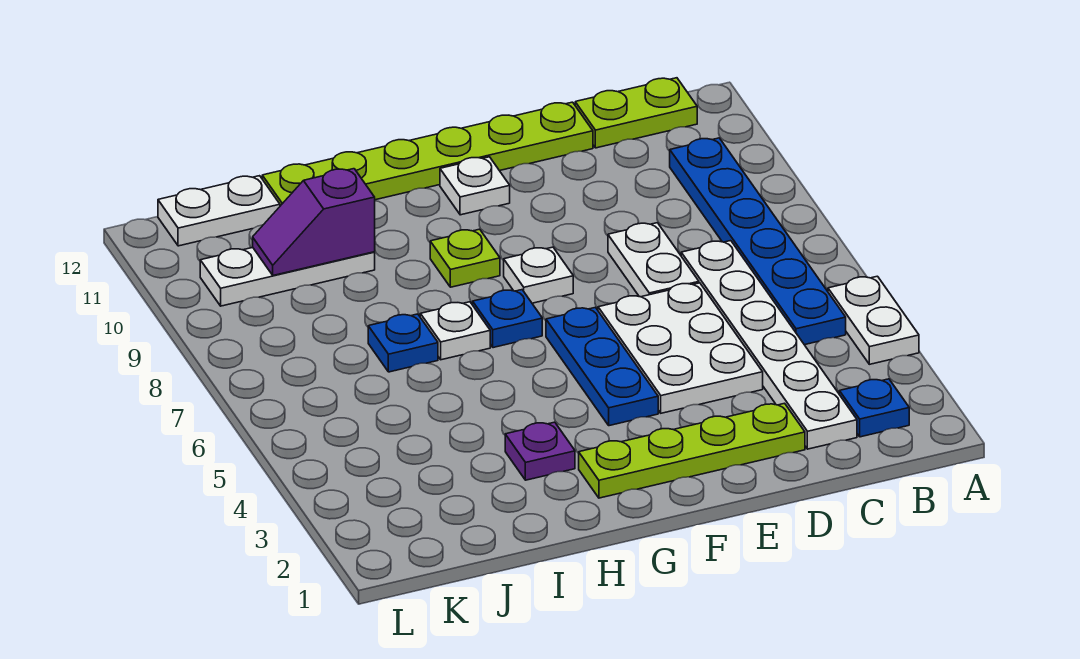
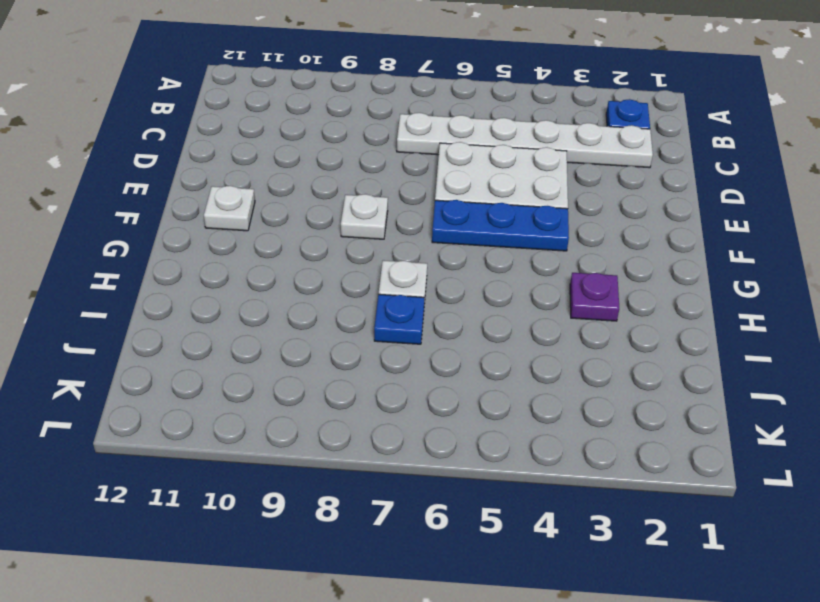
none -> white 1x2 plate [828,276,919,364]
none -> blue 1x6 plate [670,138,846,345]
none -> lime 1x2 plate [575,78,697,148]

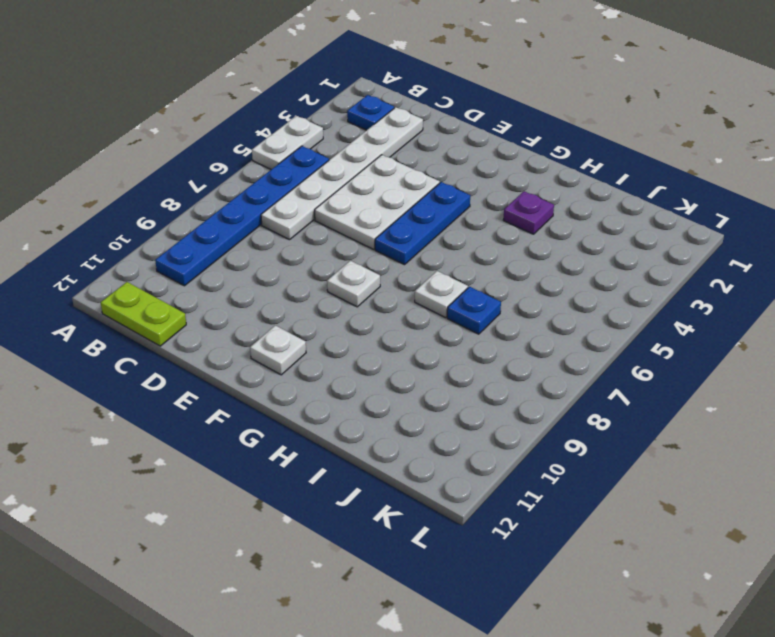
none -> lime 1x4 plate [579,403,805,498]
none -> white 1x2 plate [608,223,699,297]
none -> lime 1x6 plate [262,102,593,206]

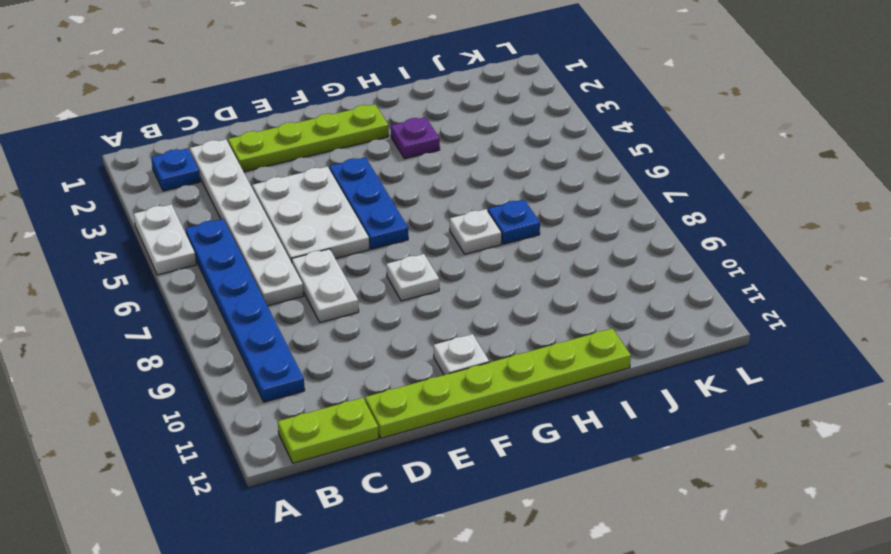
none -> blue 1x1 plate [473,290,542,348]
none -> lime 1x1 plate [430,229,500,287]
none -> white 1x3 plate [200,248,375,306]

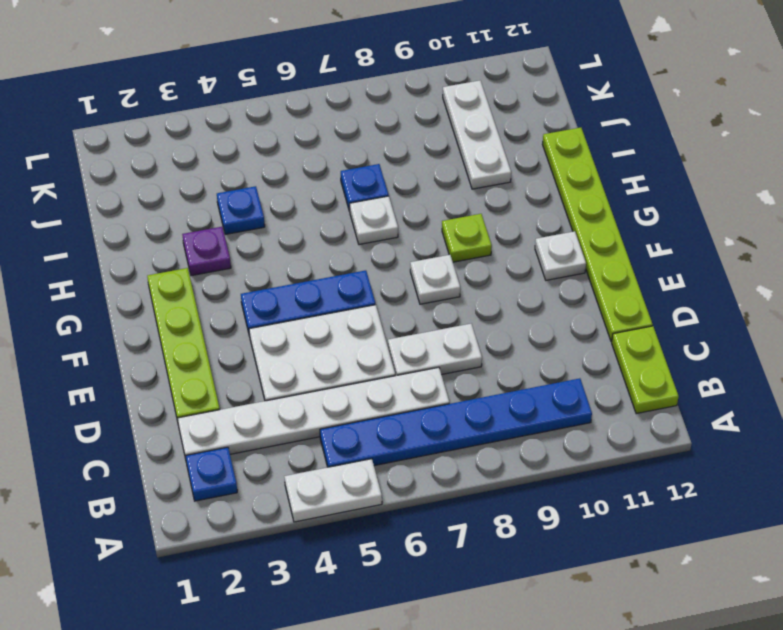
blue 1x1 plate [217,186,265,235] -> blue 1x1 plate moved to [473,290,542,348]
none -> white 1x2 plate [158,176,280,246]
none -> purple 1x2 slope [253,169,375,275]

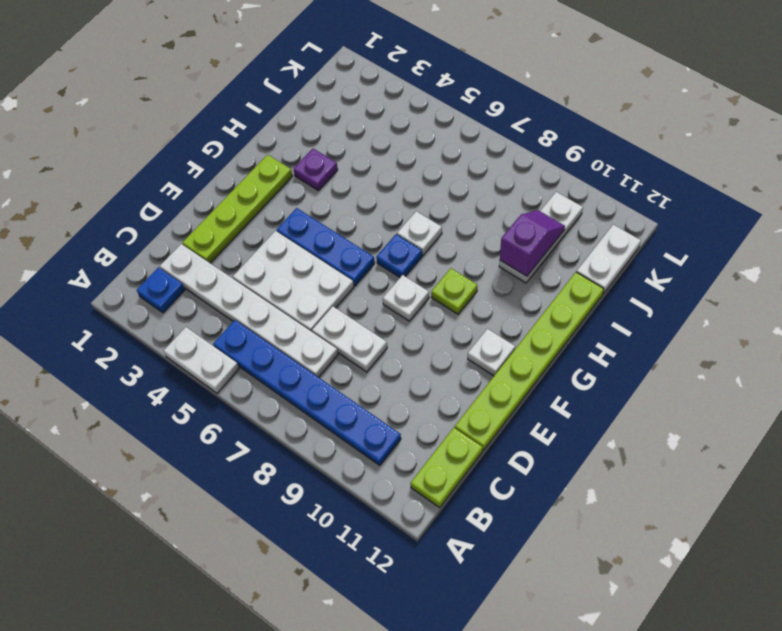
none -> blue 1x1 plate [368,314,438,372]

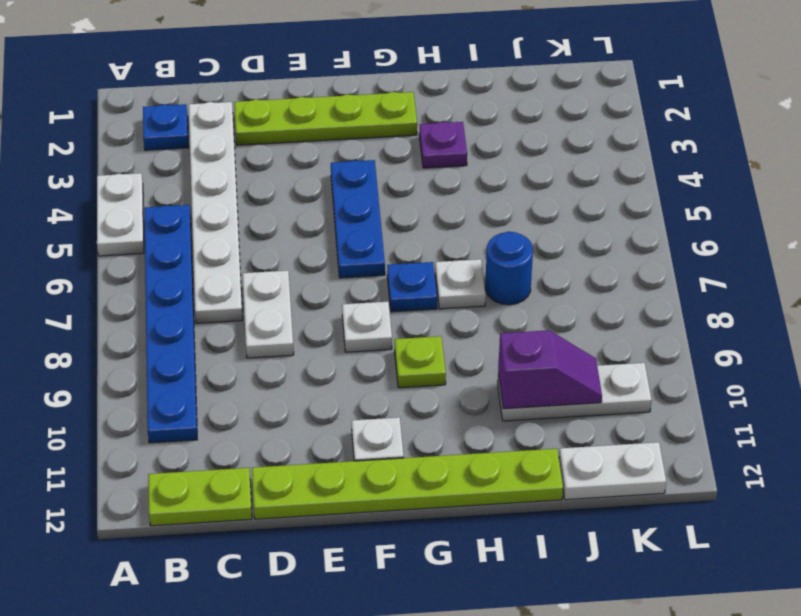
blue 1x1 round brick [485,232,533,305] -> blue 1x1 plate [368,314,438,372]
none -> white 2x3 plate [598,283,763,413]

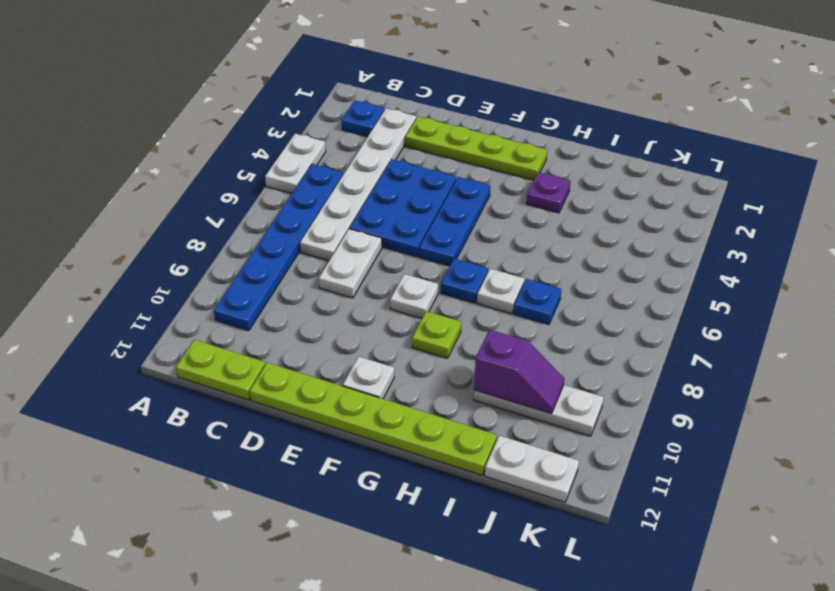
blue 2x3 plate [350,159,456,257] -> white 2x3 plate [598,283,763,413]

